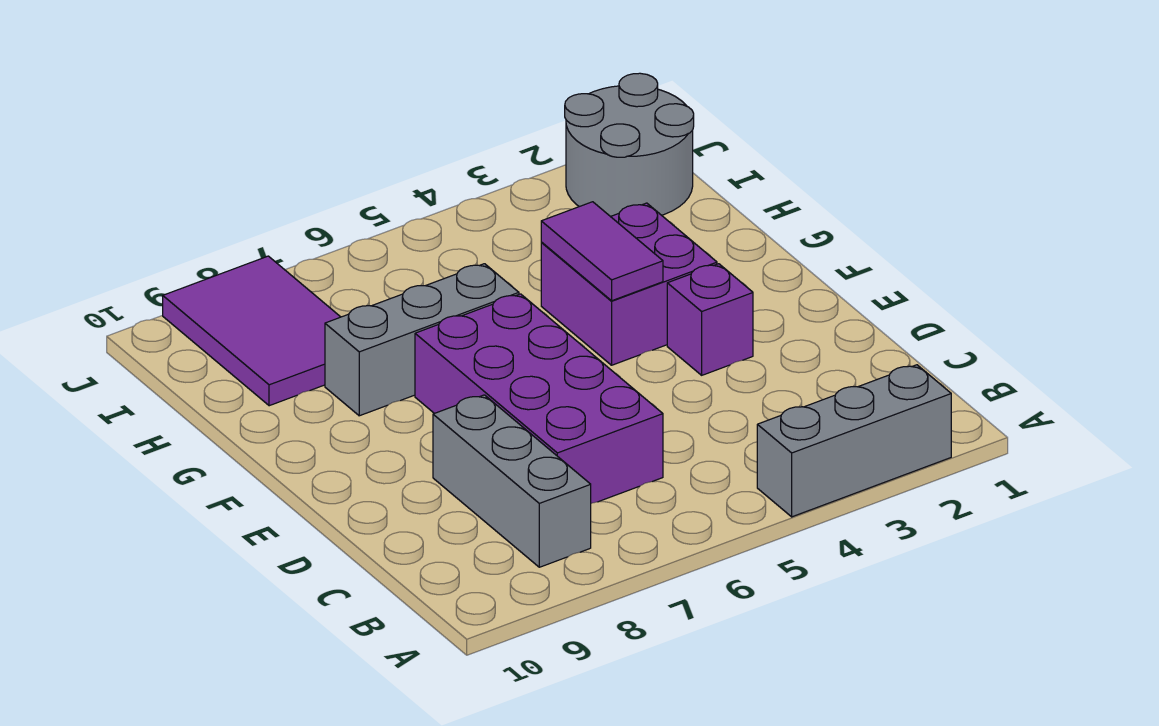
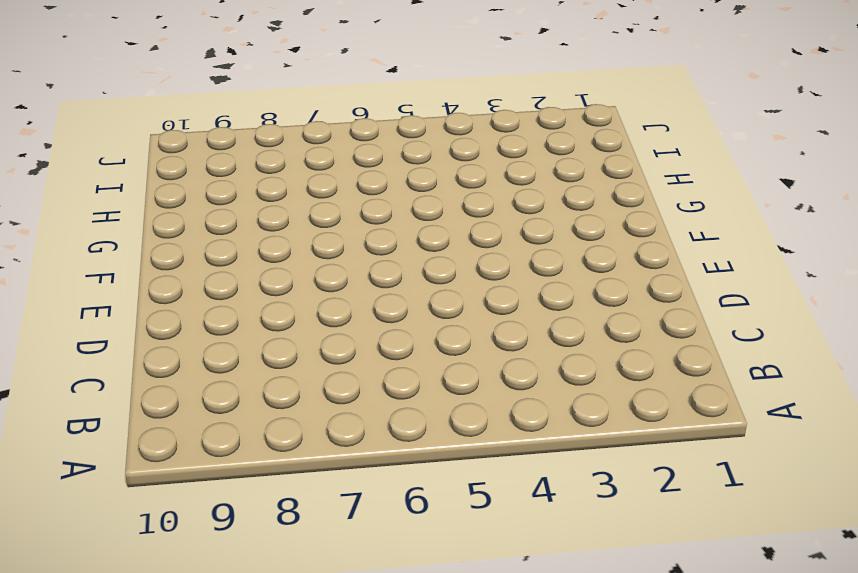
none -> grey 1x3 brick [757,365,951,517]
none -> grey 1x3 brick [433,395,591,567]

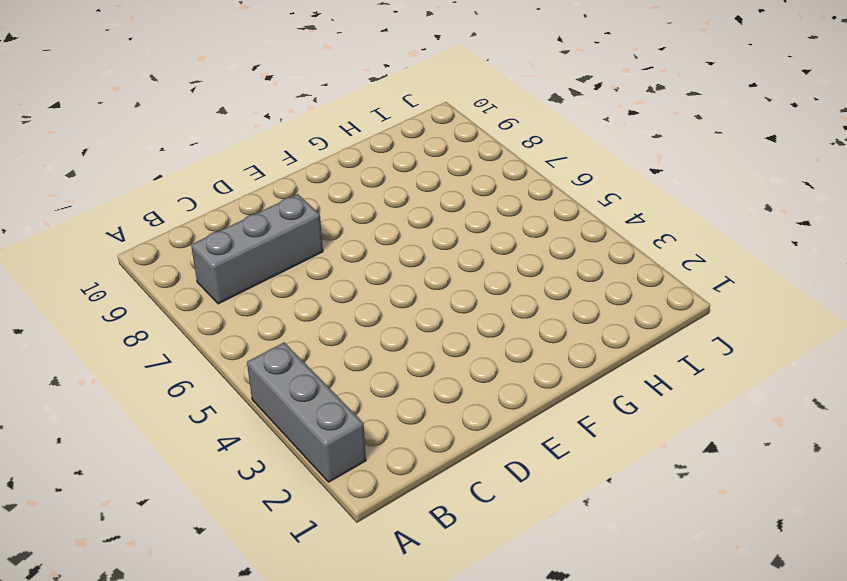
none -> purple 2x4 brick [415,294,663,503]
none -> purple 1x1 brick [667,264,753,375]

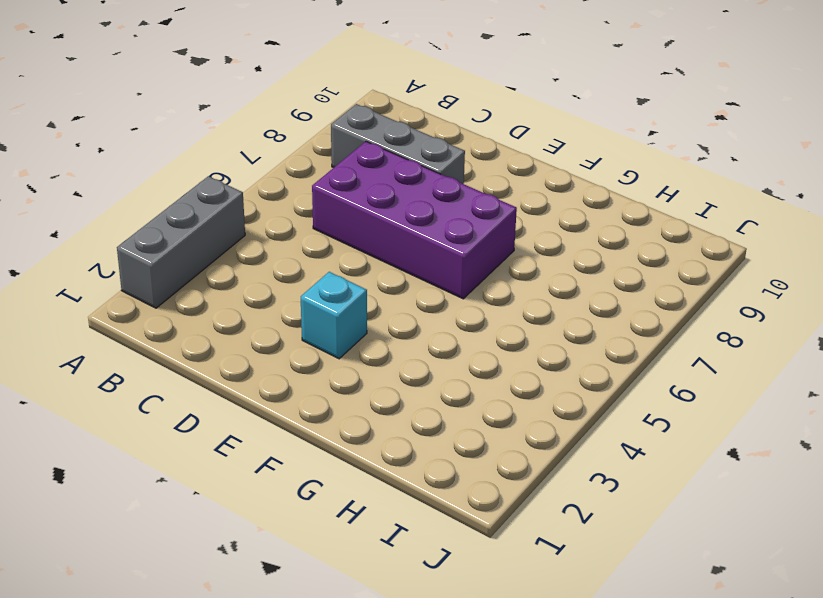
cyan 1x1 brick [301,272,367,359] -> purple 1x1 brick [667,264,753,375]
none -> purple 2x2 brick [541,203,717,365]
none -> grey 1x3 brick [325,264,519,416]

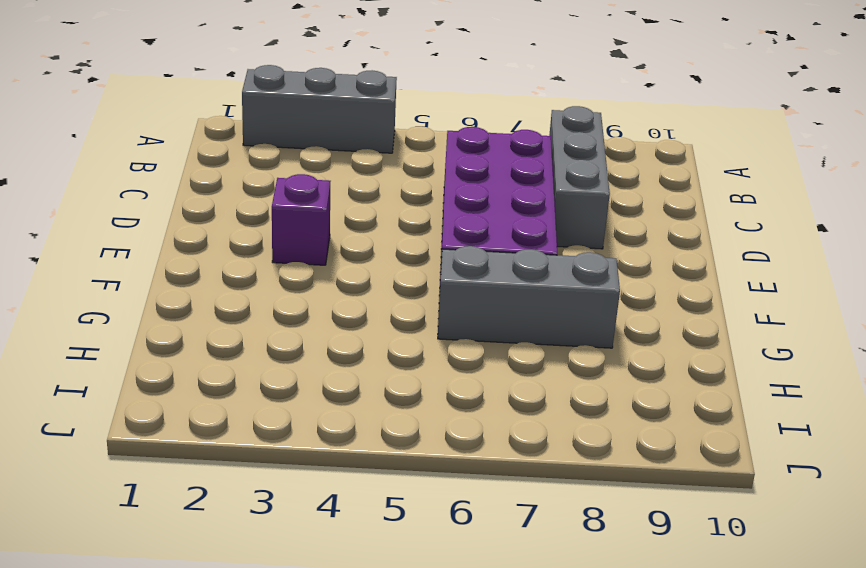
none -> purple 2x2 brick [541,203,717,365]
none -> purple 2x3 tile [163,256,340,406]

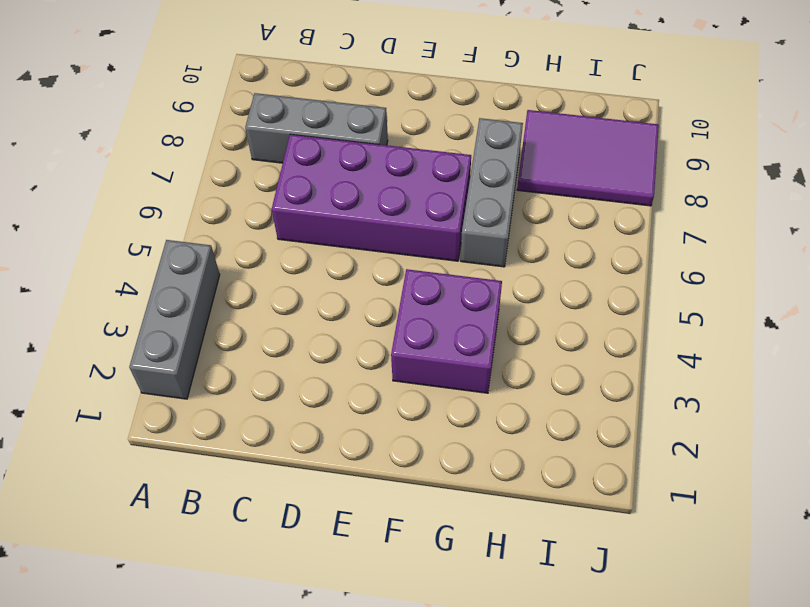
none -> purple 1x1 brick [667,264,753,375]
none -> grey 2x2 round brick [565,73,694,217]

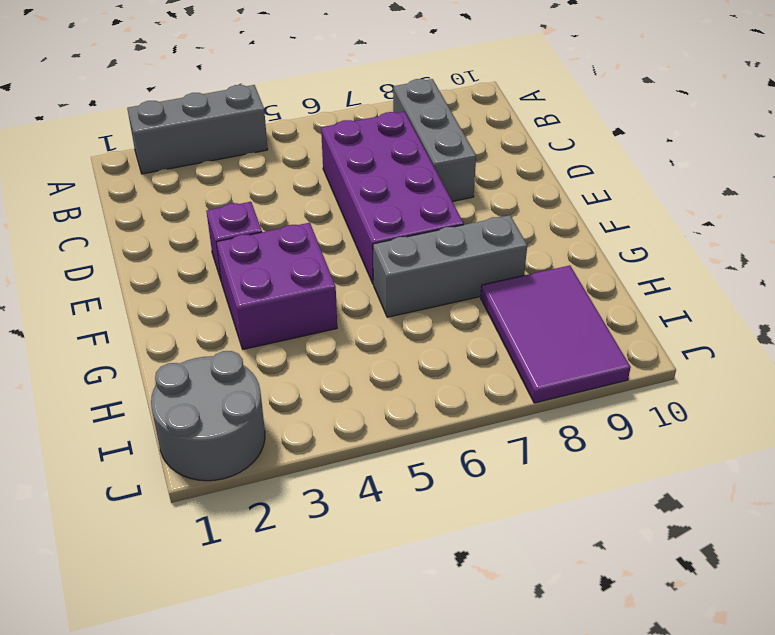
none -> purple 1x2 tile [541,202,663,301]

